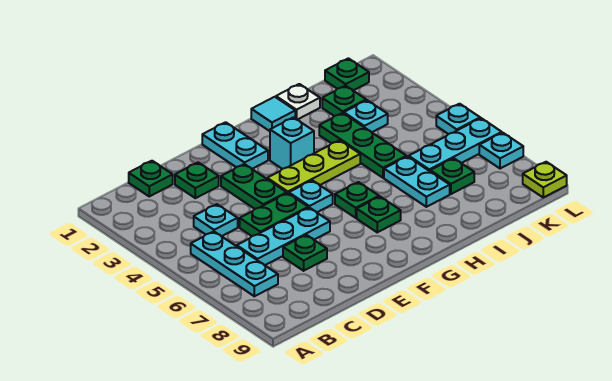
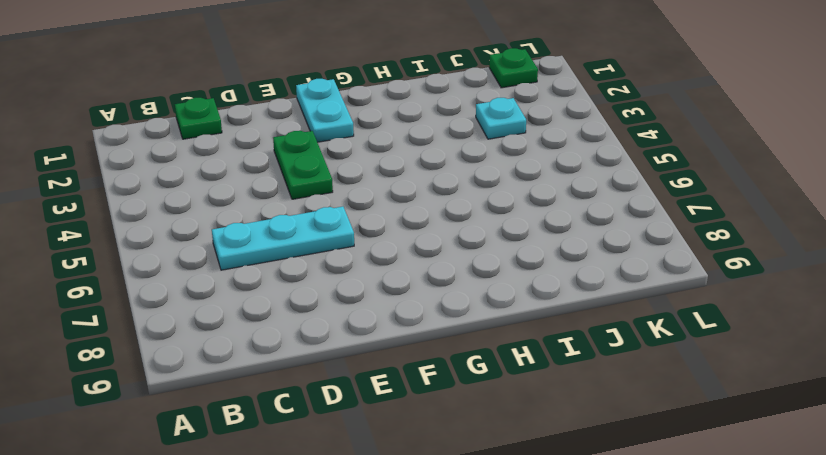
none -> cyan 1x3 plate [191,232,278,296]
none -> cyan 1x1 plate [194,204,238,236]
none -> green 1x1 plate [175,162,219,198]

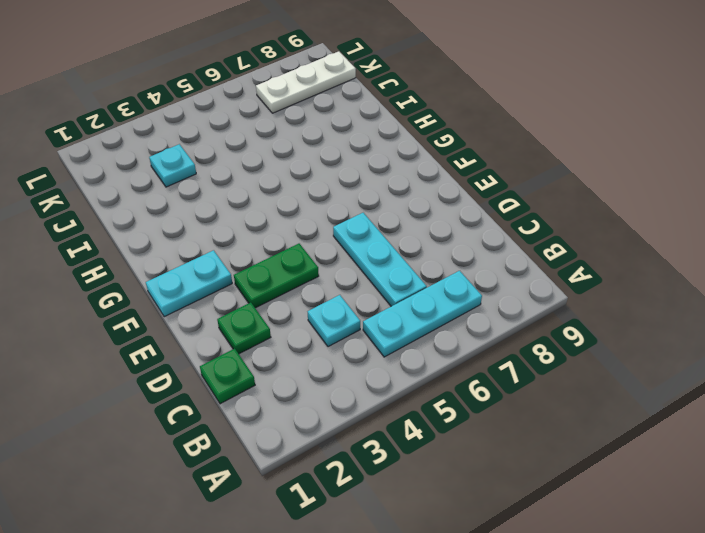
white 1x3 plate [256,51,356,113] -> none
none -> green 1x2 plate [240,193,308,236]
none -> green 1x1 plate [283,235,327,271]
none -> lime 1x3 plate [267,140,360,194]

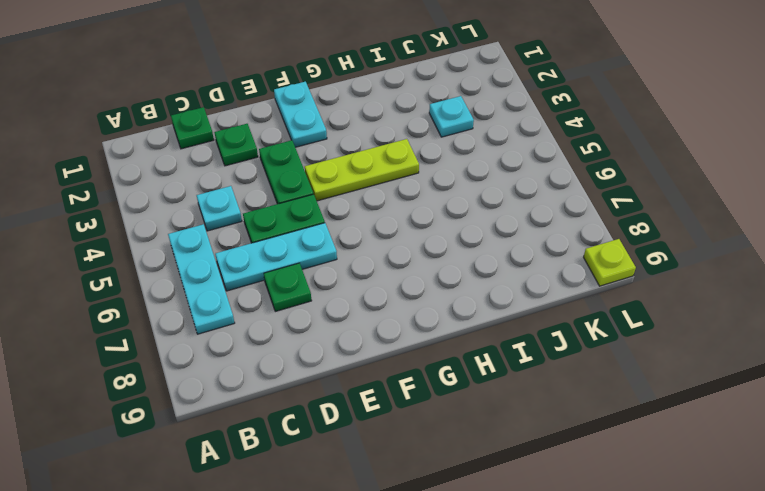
none -> cyan 1x1 plate [289,180,333,212]
none -> cyan 1x1 brick [270,117,314,169]
none -> green 1x1 plate [335,182,379,218]

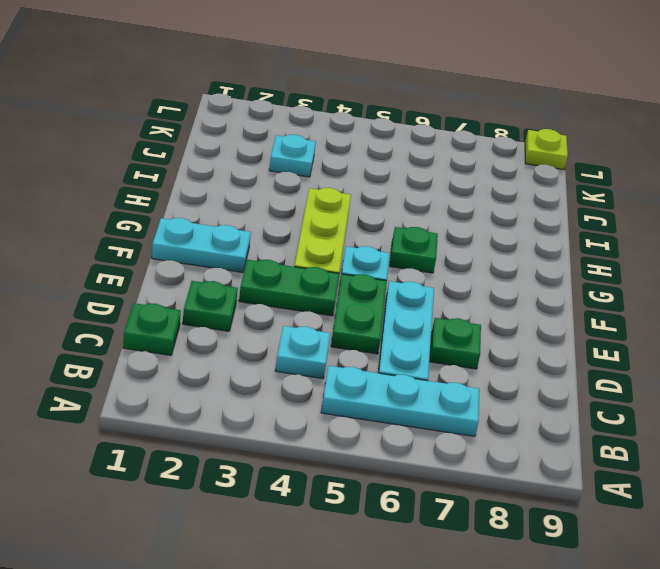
none -> cyan 1x1 brick [270,117,314,169]
none -> green 1x1 plate [357,197,401,232]
none -> cyan 1x1 tile [251,97,295,131]

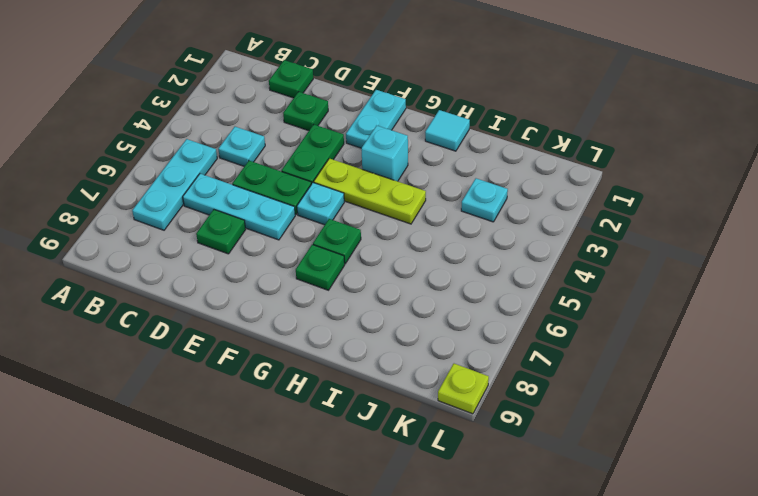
none -> white 1x1 plate [276,84,320,120]
none -> green 1x3 plate [319,113,406,178]
none -> cyan 1x2 plate [384,157,450,207]

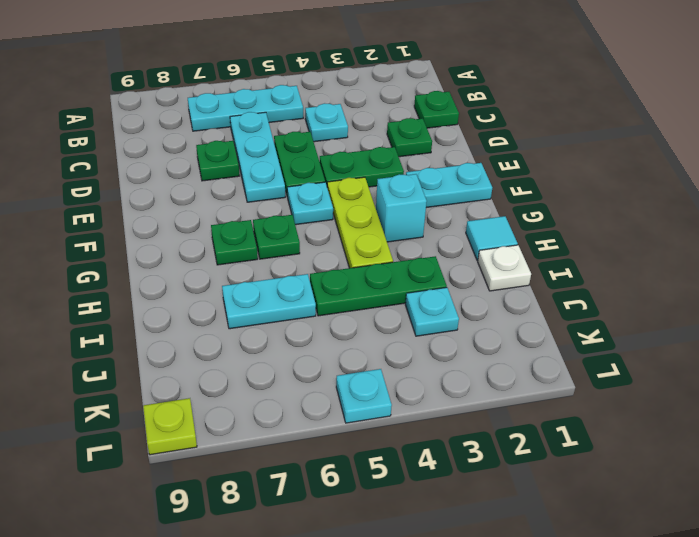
none -> green 1x1 plate [322,86,366,116]
none -> cyan 1x3 plate [409,118,502,171]
none -> green 1x1 plate [430,158,474,194]

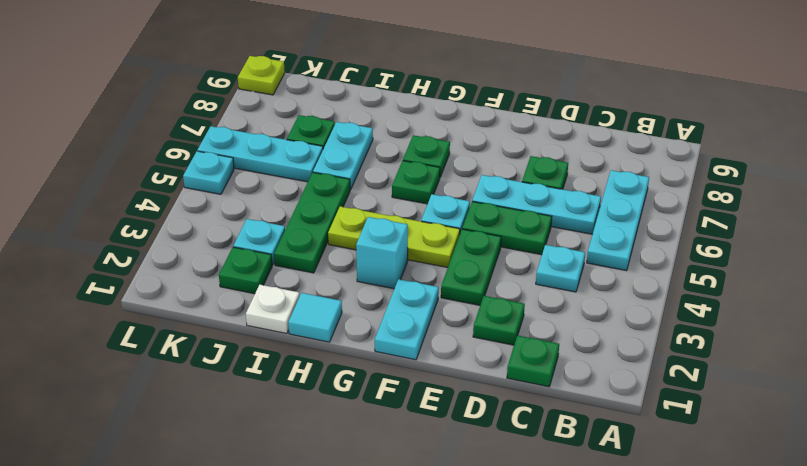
none -> green 1x1 plate [325,58,369,90]
none -> cyan 1x1 plate [479,133,523,169]

